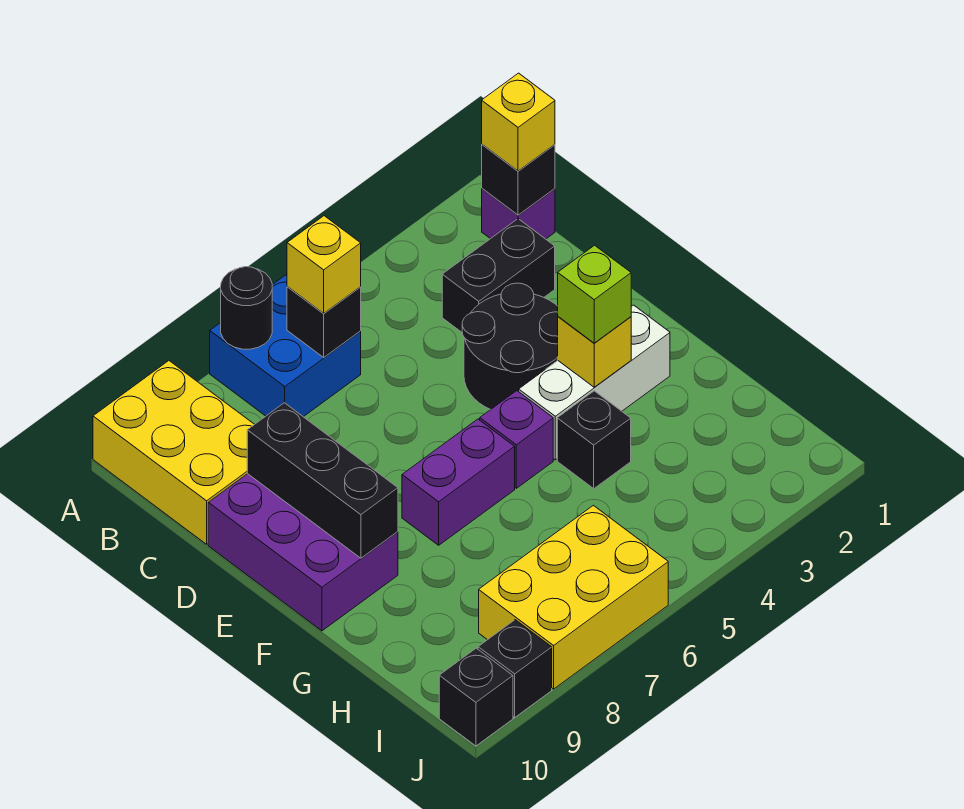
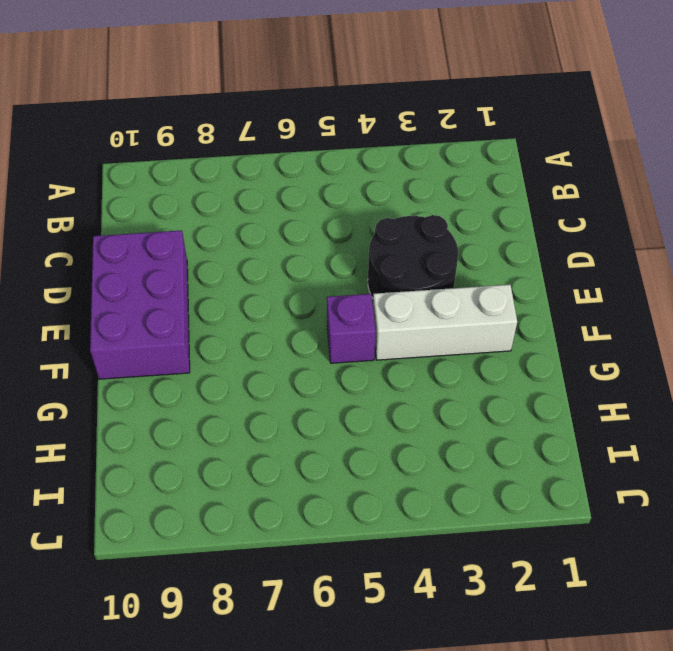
none -> blue 2x2 brick [210,275,361,417]
none -> yellow 2x3 brick [93,361,254,544]
none -> purple 1x1 brick [482,189,555,239]

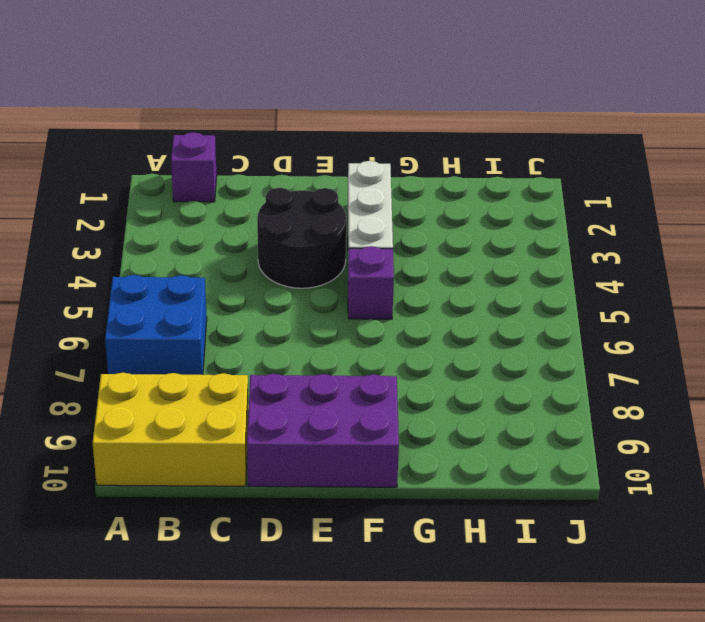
none -> black 1x2 brick [442,219,555,332]
none -> purple 1x2 brick [402,419,515,545]
none -> black 1x1 brick [557,391,631,489]

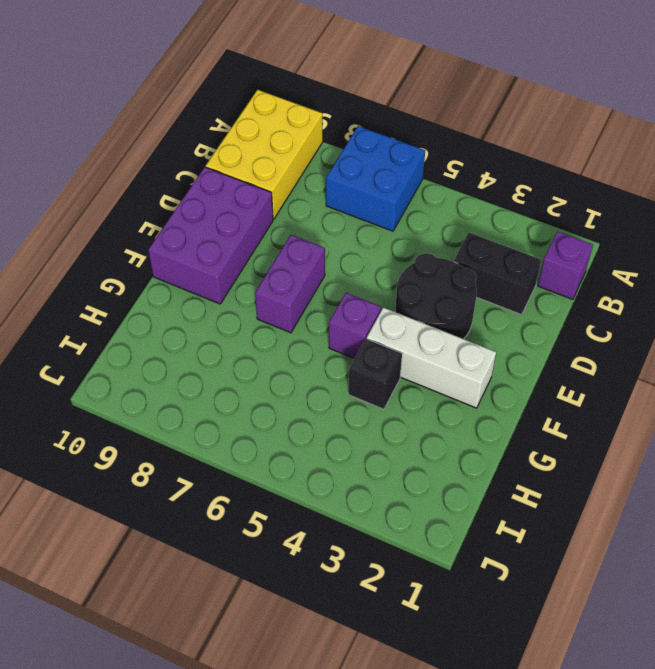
purple 1x2 brick [255,235,325,333] -> purple 1x2 brick turned to [402,419,515,545]
none -> yellow 2x3 brick [479,505,668,689]
none -> black 1x1 brick [478,620,552,717]
none -> black 1x1 brick [439,648,513,746]

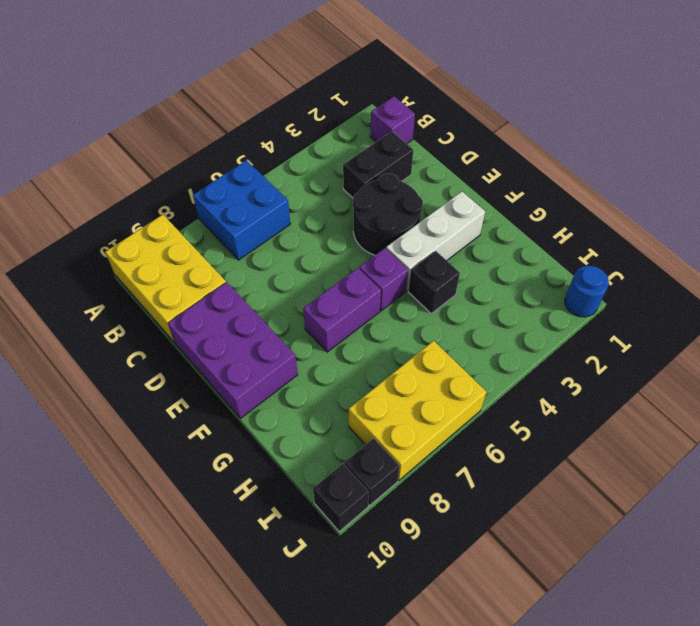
blue 1x1 round brick [565,266,609,317] -> none
none -> black 1x1 round brick [221,267,272,349]
none -> black 1x1 brick [482,145,555,215]
none -> black 1x1 brick [287,287,361,357]

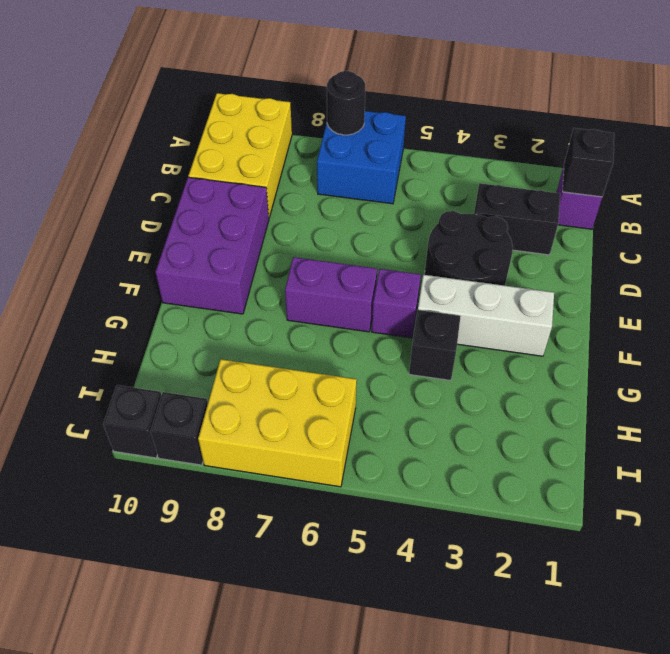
none -> black 1x1 brick [287,287,361,357]
none -> black 1x3 brick [247,403,398,558]
none -> yellow 1x1 brick [558,317,631,387]

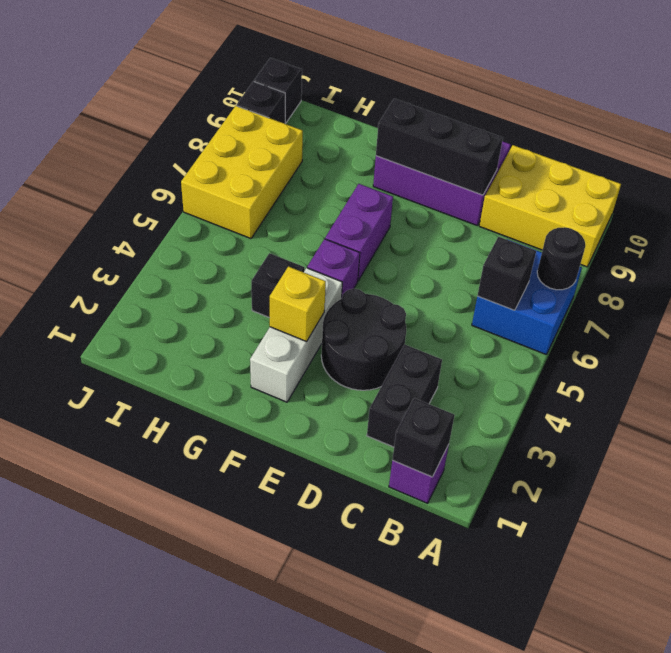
none -> yellow 1x1 brick [482,73,555,171]
none -> yellow 1x1 brick [287,216,361,314]
none -> lime 1x1 brick [558,245,631,343]

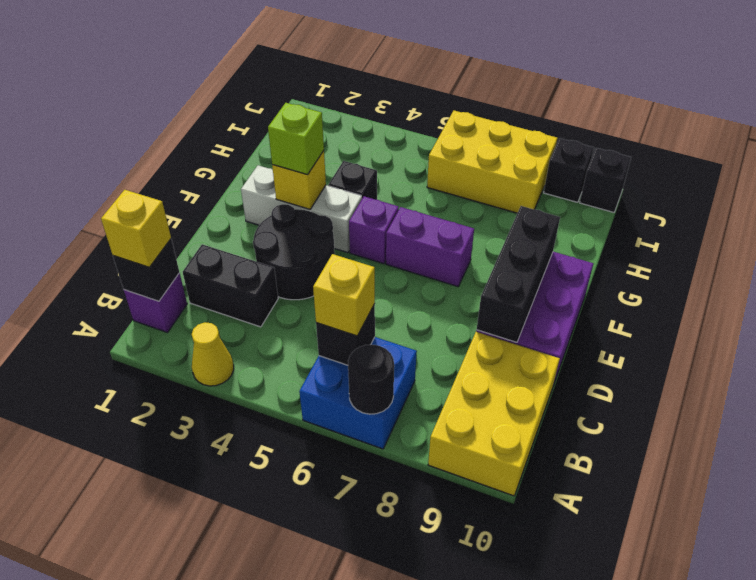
yellow 1x1 cone [192,322,234,386] -> none

